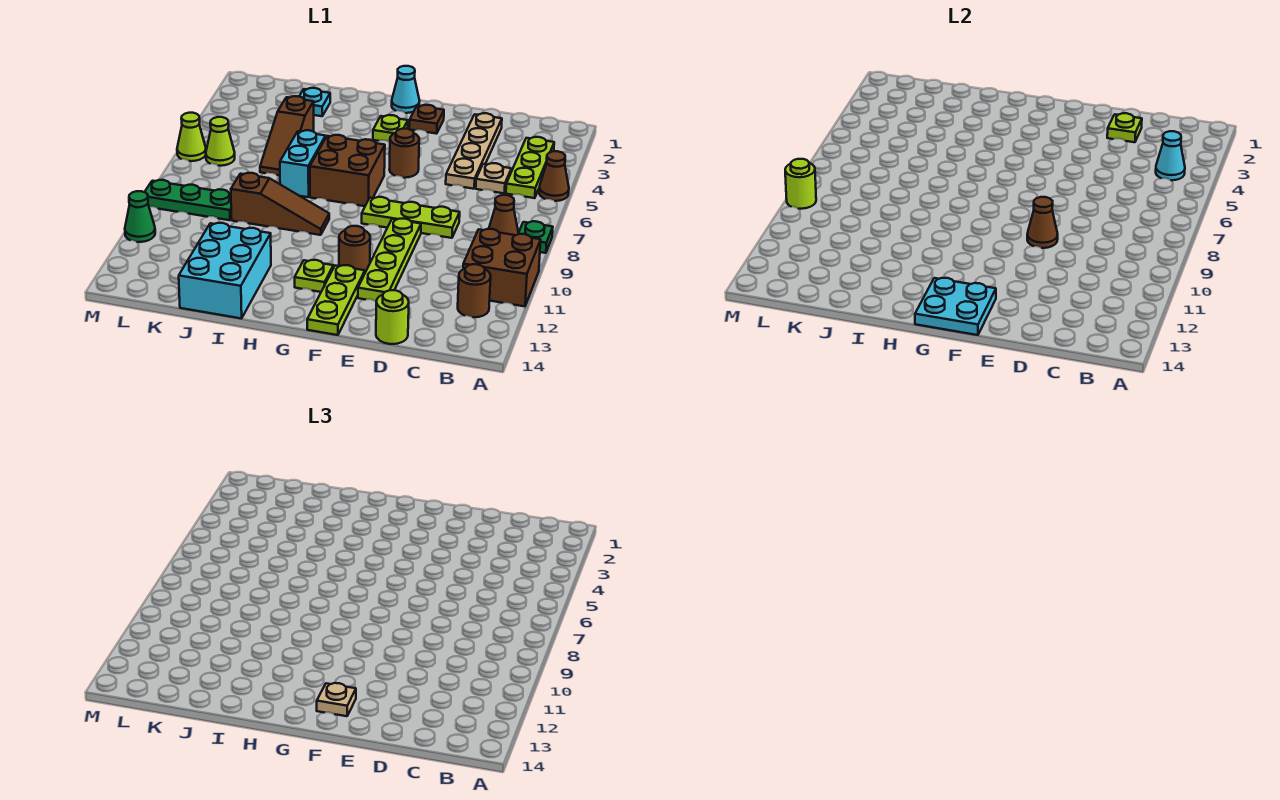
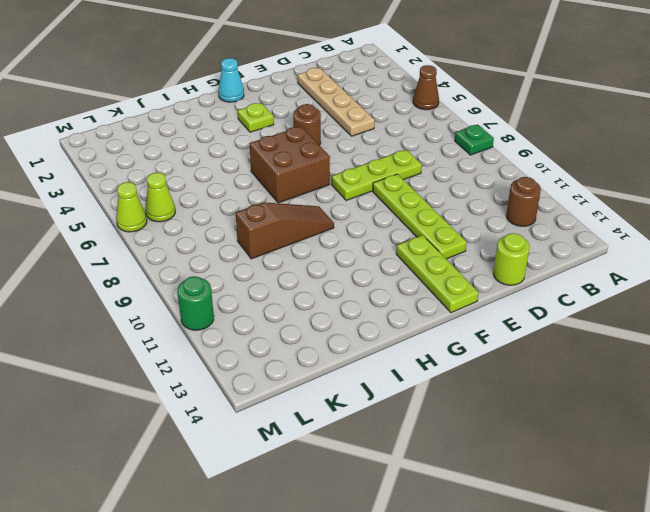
green 1x1 round brick [177,276,214,330] -> green 1x1 cone [125,191,155,242]
none -> brown 2x2 brick [463,229,541,306]
none -> lime 1x3 plate [506,137,554,198]
none -> brown 1x1 cone [489,195,518,235]
none -> tan 1x1 plate [476,163,511,193]

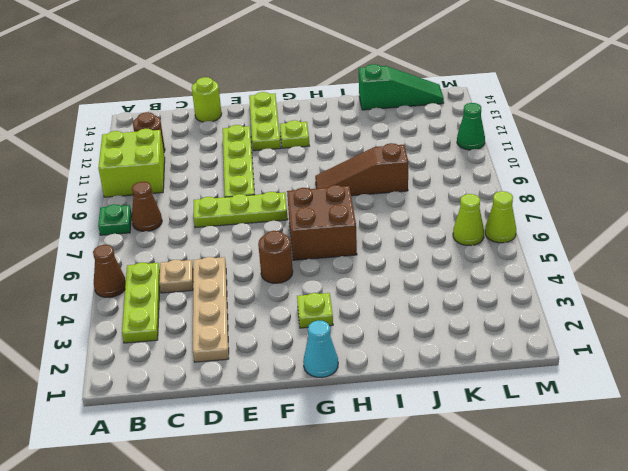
lime 2x2 brick [98,129,165,197] -> brown 2x2 brick [463,229,541,306]
green 1x3 slope [359,64,444,110] -> cyan 2x3 brick [179,223,271,319]
none -> brown 1x1 plate [409,105,444,134]
none -> brown 1x1 round brick [339,226,370,272]
none -> cyan 1x2 brick [280,130,326,197]
none -> cyan 1x1 plate [299,88,330,116]

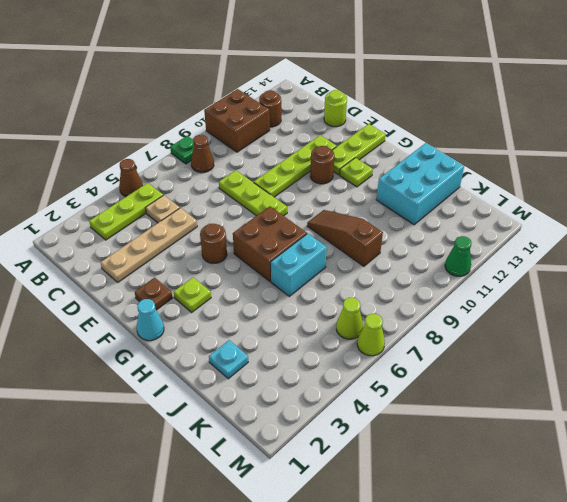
none -> brown 1x3 slope [260,96,314,175]
none -> green 1x3 plate [145,180,231,220]
none -> cyan 1x1 cone [1156,131,1185,180]
none -> lime 1x1 plate [1107,113,1142,142]

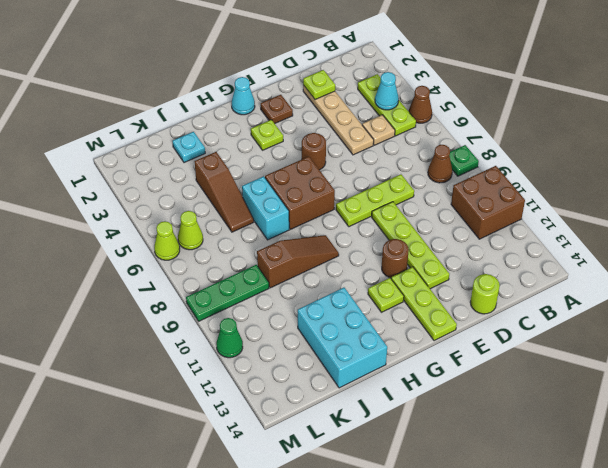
none -> brown 1x1 round brick [458,264,491,317]
none -> brown 1x1 cone [1027,197,1058,248]
none -> cyan 2x2 plate [915,278,996,335]
none -> lime 1x1 round brick [785,159,816,209]

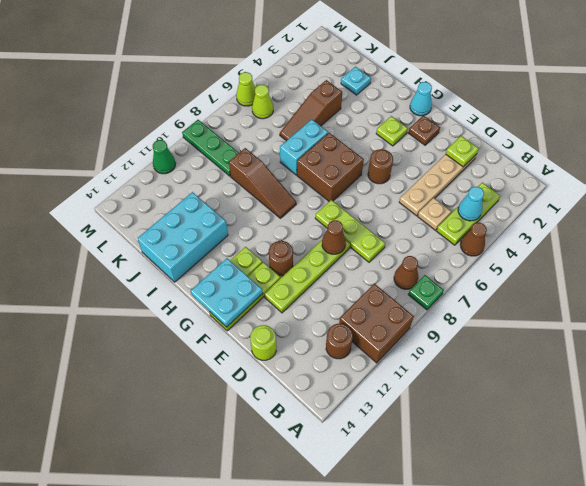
none -> lime 1x1 round brick [785,159,816,209]
none -> tan 1x1 plate [317,683,356,716]

